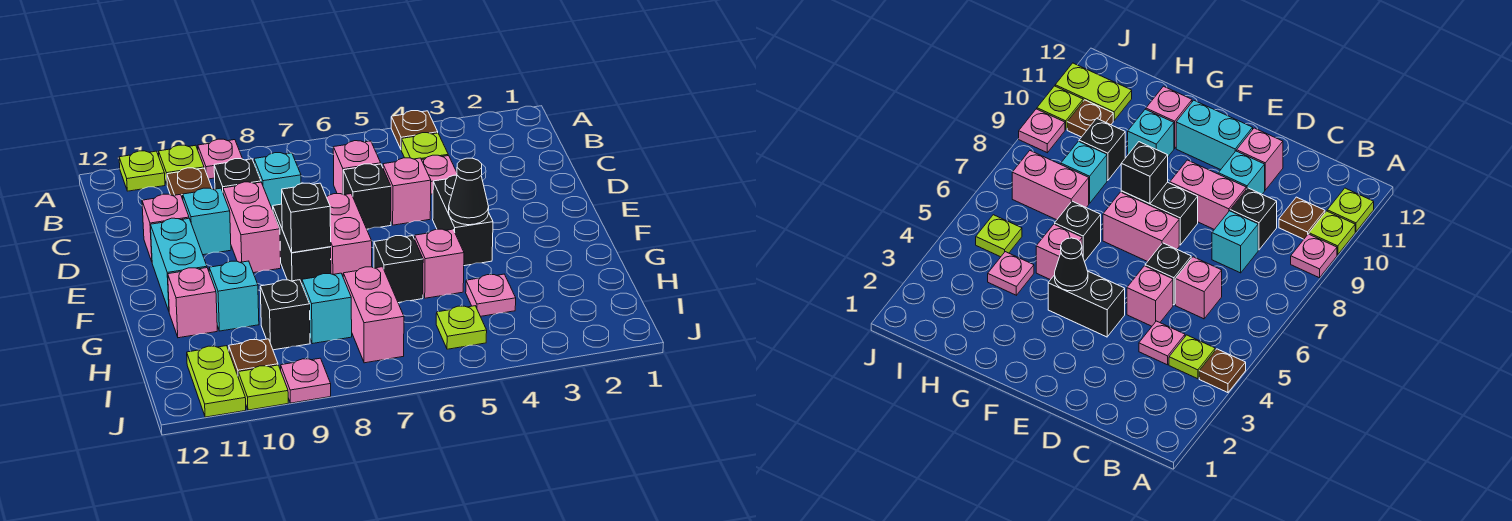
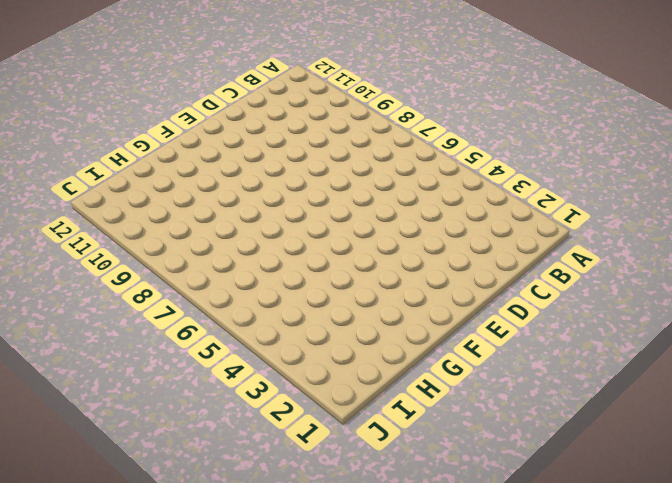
none -> brown 1x1 plate [391,111,438,150]
none -> pink 1x1 plate [198,139,242,179]
none -> lime 1x1 plate [159,145,204,184]
none -> lime 1x1 plate [119,151,165,191]

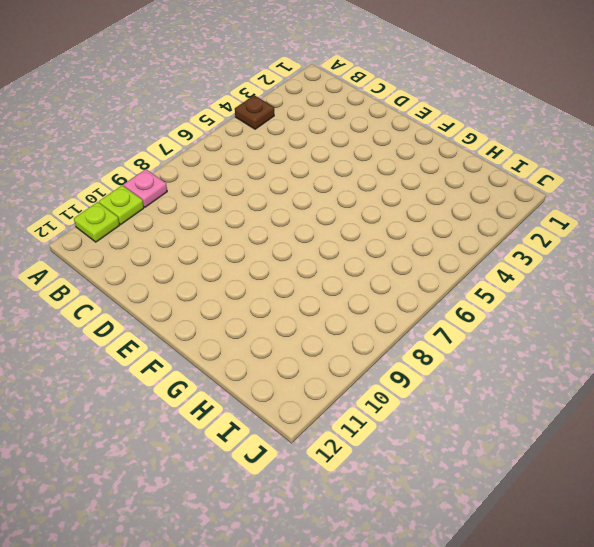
none -> lime 1x1 plate [401,133,448,160]
none -> brown 1x1 plate [167,168,212,199]
none -> pink 1x1 plate [422,155,457,194]
none -> pink 1x1 brick [333,141,381,194]

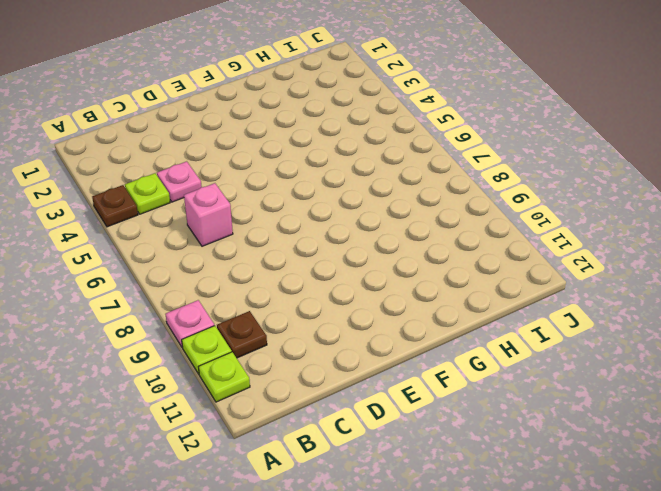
none -> cyan 1x1 brick [254,153,301,210]
none -> black 1x1 brick [214,159,261,192]
none -> pink 1x1 brick [383,158,431,225]
none -> black 1x1 brick [343,164,391,229]

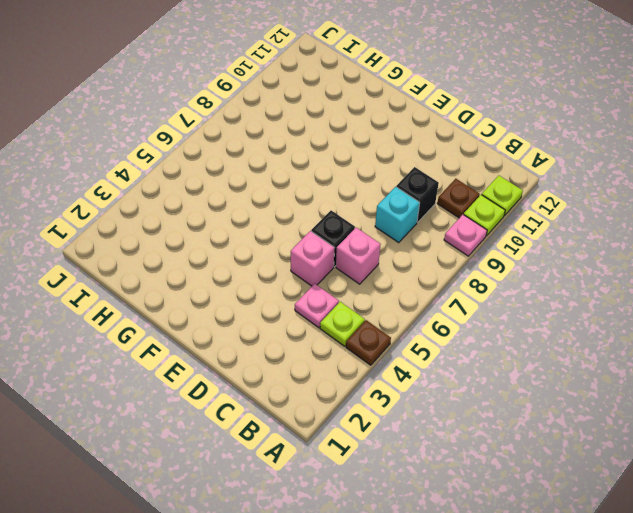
none -> pink 1x2 brick [223,182,281,273]
none -> cyan 1x1 brick [183,188,231,255]
none -> pink 1x1 brick [142,194,189,261]
none -> black 1x2 brick [433,175,493,266]

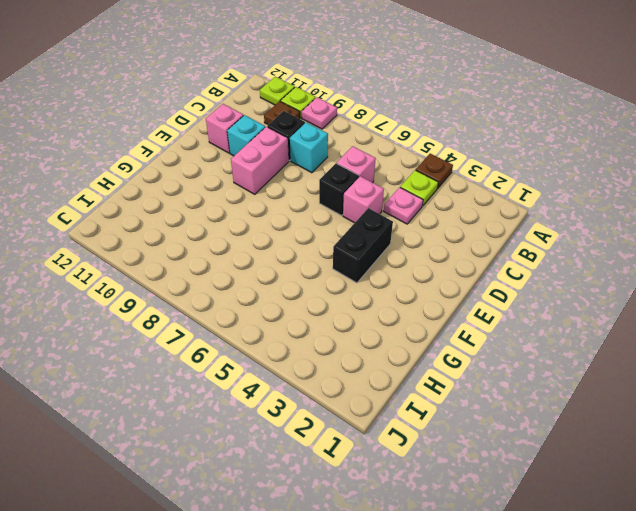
none -> pink 1x2 brick [327,194,372,276]
none -> black 1x2 brick [273,204,331,283]
none -> cyan 1x2 brick [151,218,207,311]
none -> pink 1x1 brick [415,229,464,298]

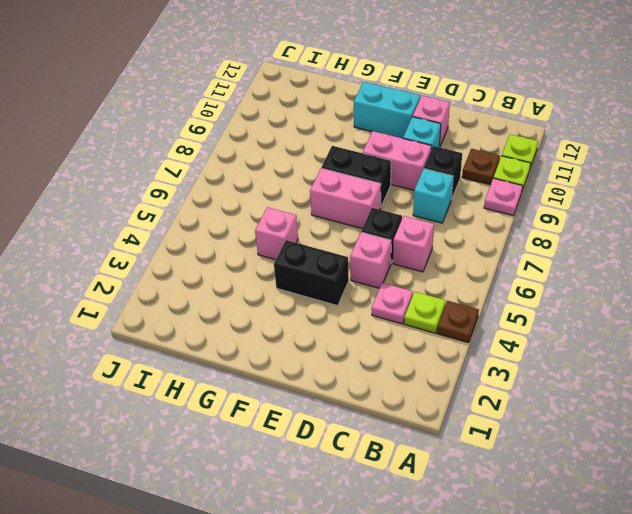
none -> black 1x1 brick [374,236,423,303]
none -> cyan 1x1 brick [209,261,259,331]
none -> pink 1x1 brick [168,268,217,338]
none -> pink 1x1 plate [466,274,516,316]

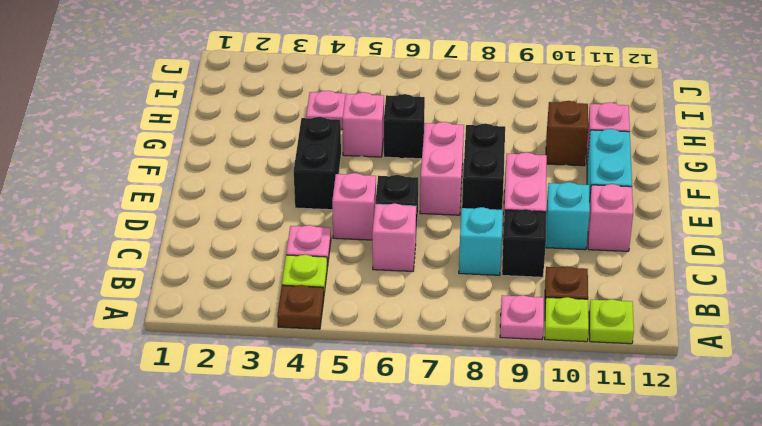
brown 1x1 brick [546,101,588,166] -> cyan 1x1 brick [209,261,259,331]
none -> pink 1x2 brick [343,267,404,363]
none -> cyan 1x1 brick [302,273,352,344]
none -> black 1x1 brick [260,280,310,350]
none -> lime 1x1 plate [436,306,487,349]

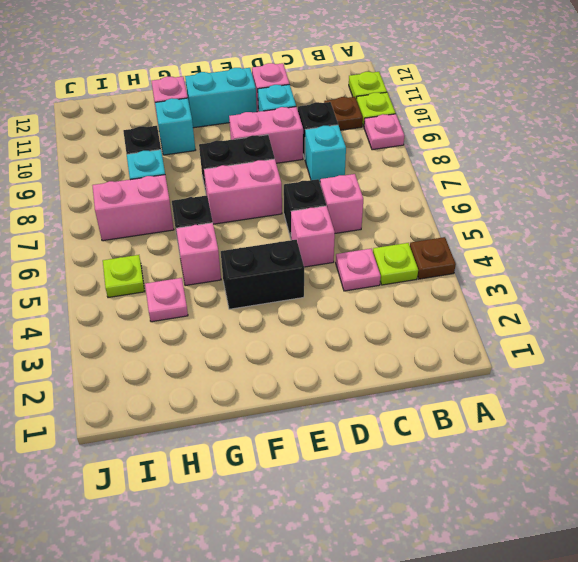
none -> brown 1x1 plate [229,339,278,375]
none -> lime 1x2 plate [187,346,246,417]
none -> pink 1x1 plate [281,358,331,403]
none -> lime 1x1 plate [238,365,288,410]

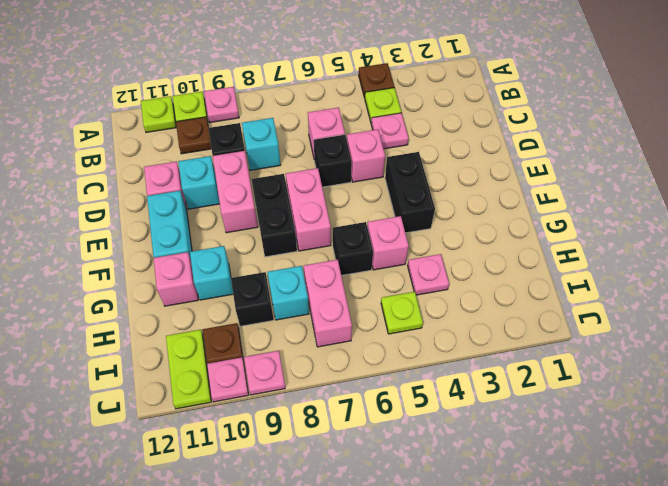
pink 1x1 plate [207,357,248,402] -> lime 1x1 plate [238,365,288,410]
none -> black 1x1 cone [449,158,489,225]
none -> black 1x1 brick [282,183,331,253]

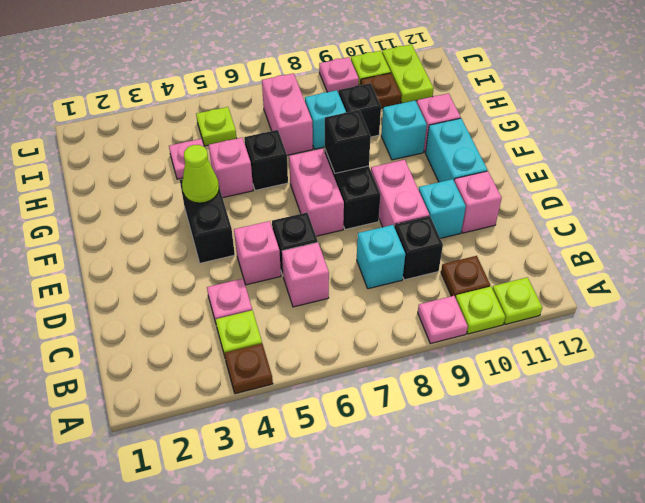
lime 1x1 cone [182,145,219,203] -> black 1x1 cone [449,158,489,225]

